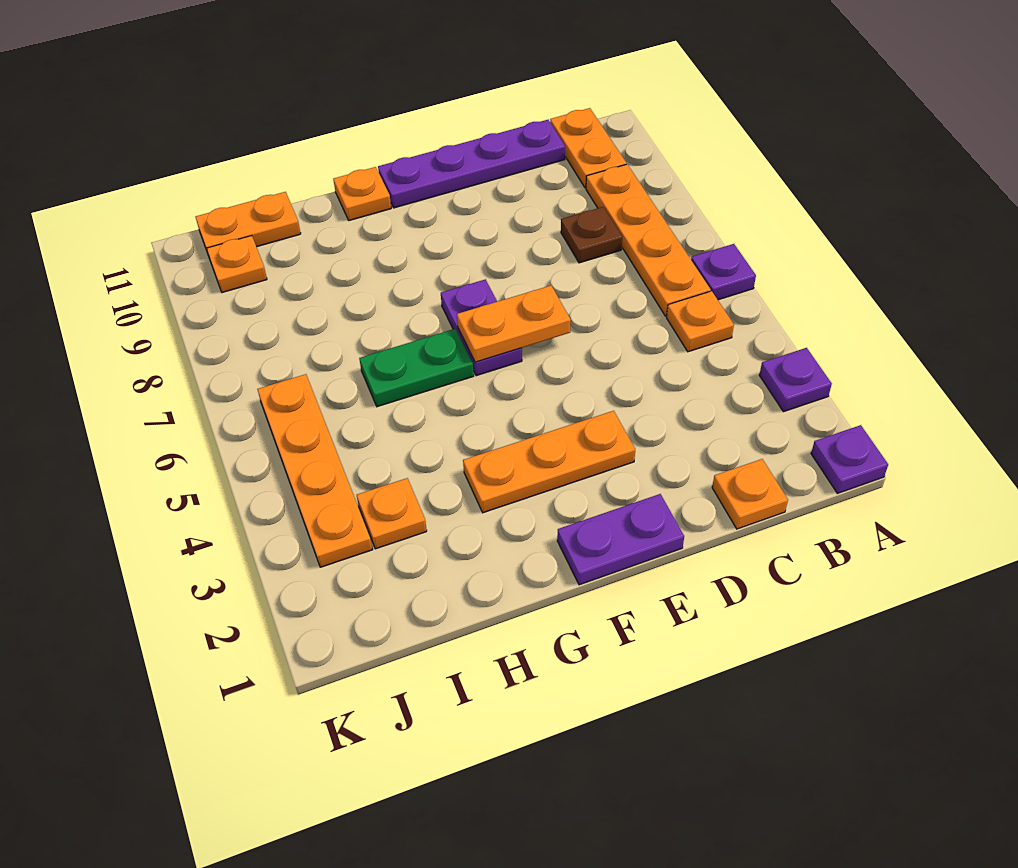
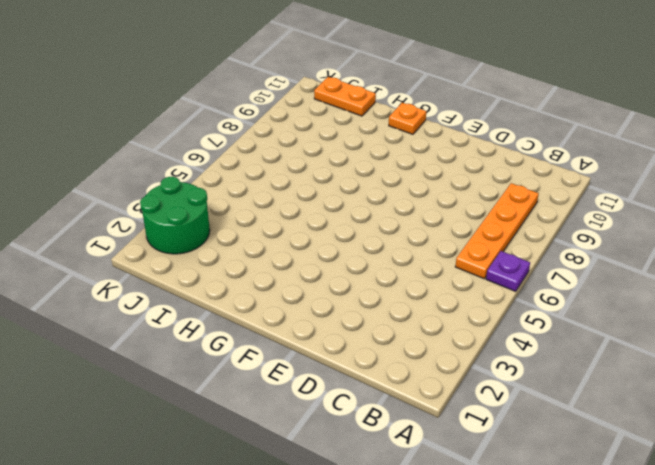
green 2x2 round brick [140,177,210,254] -> orange 1x4 plate [257,374,373,567]
none -> purple 1x1 plate [811,425,888,493]
none -> purple 1x1 plate [759,348,832,412]
none -> orange 1x1 plate [667,291,734,352]

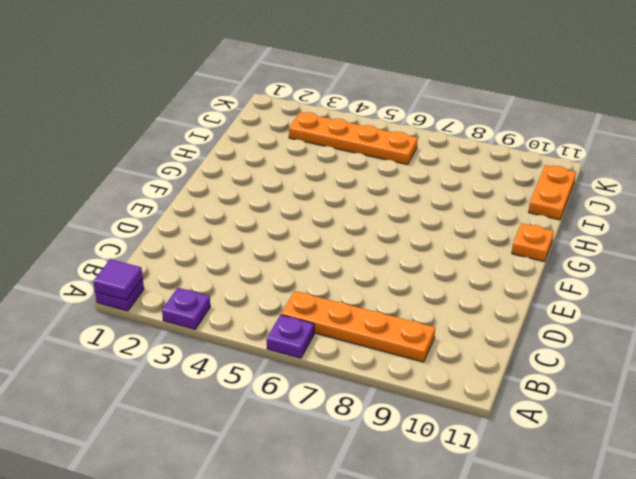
purple 1x1 tile [93,259,143,300] -> none
none -> orange 1x1 plate [667,291,734,352]
none -> orange 1x2 plate [550,108,626,188]
none -> orange 1x1 plate [712,459,788,529]

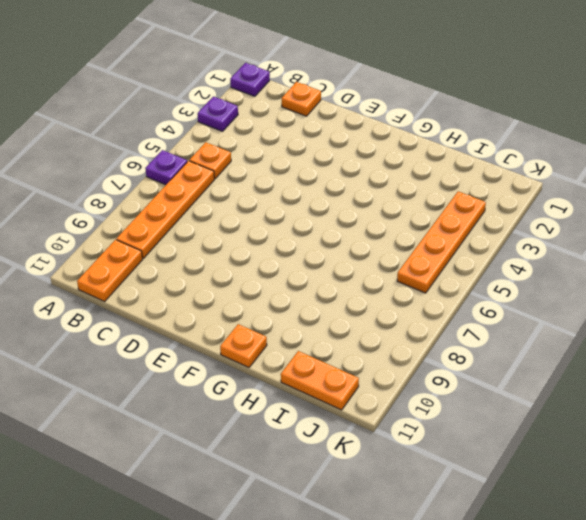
none -> brown 1x1 plate [561,207,622,263]
none -> purple 1x4 plate [378,120,565,208]
none -> purple 1x2 plate [557,494,684,585]

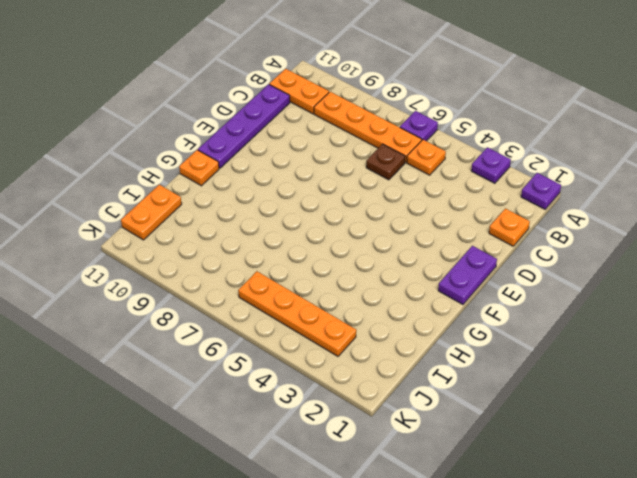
brown 1x1 plate [366,144,405,180] -> brown 1x1 plate moved to [561,207,622,263]
none -> orange 1x3 plate [463,411,635,513]
none -> purple 1x2 plate [441,279,522,376]
none -> green 1x2 plate [359,329,474,407]

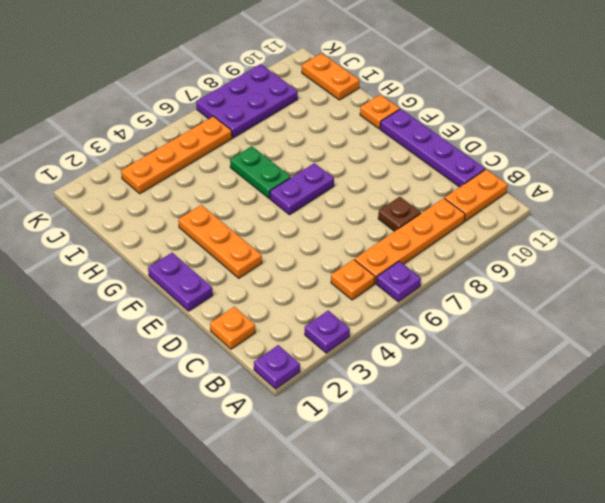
purple 2x3 plate [196,64,298,138] -> none
none -> orange 1x1 plate [357,478,427,549]
none -> orange 1x1 plate [207,236,267,293]
none -> orange 1x2 plate [457,285,571,362]

